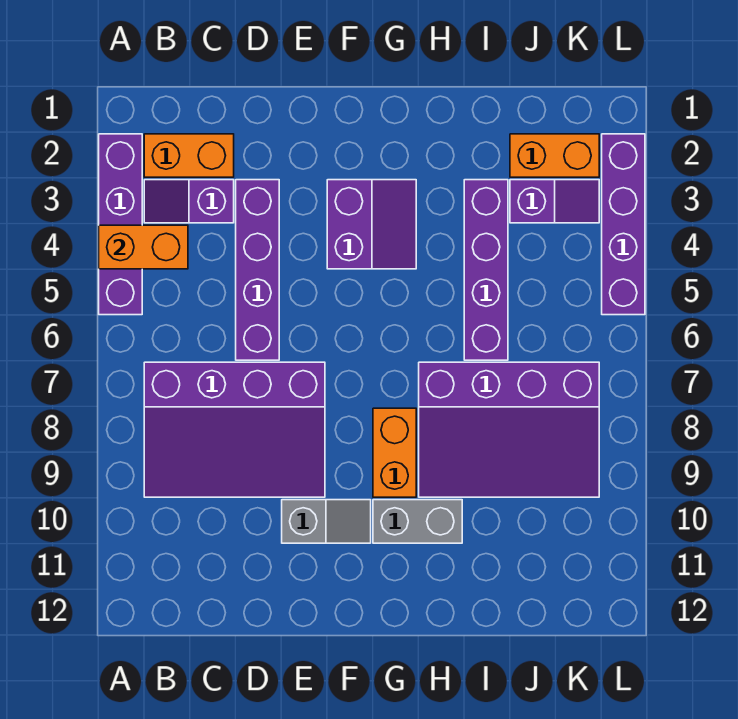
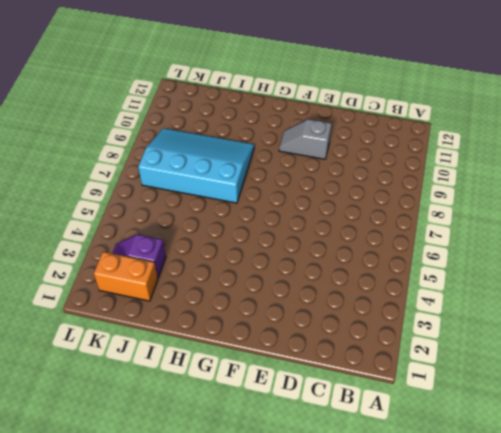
cyan 3x4 slope [138,128,254,203] -> purple 3x4 slope [419,362,599,497]
none -> purple 1x4 brick [99,134,142,315]
none -> orange 1x2 brick [144,134,234,177]
none -> purple 1x2 slope [144,180,234,223]

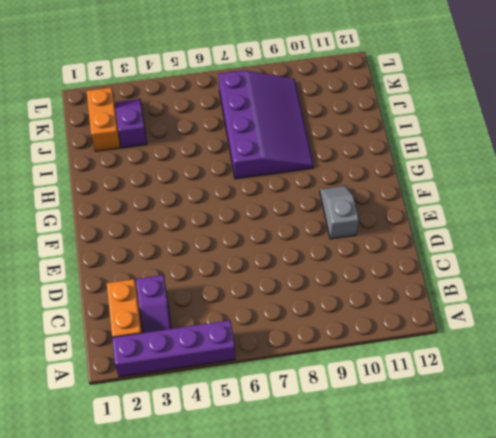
none -> purple 3x4 slope [144,362,325,497]
none -> purple 1x4 brick [236,180,279,360]
none -> purple 2x2 slope [327,180,416,269]

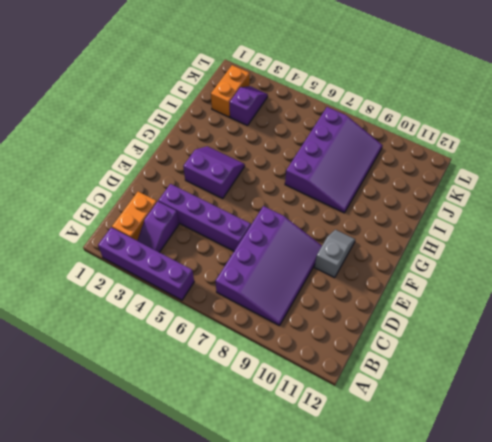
none -> orange 1x2 brick [373,408,416,497]
none -> grey 1x2 brick [373,500,462,543]
none -> purple 1x4 brick [464,180,508,360]

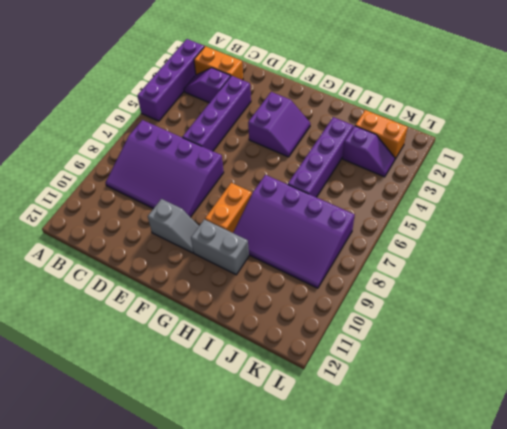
none -> purple 1x4 brick [602,134,645,315]
none -> orange 1x2 brick [99,225,188,269]

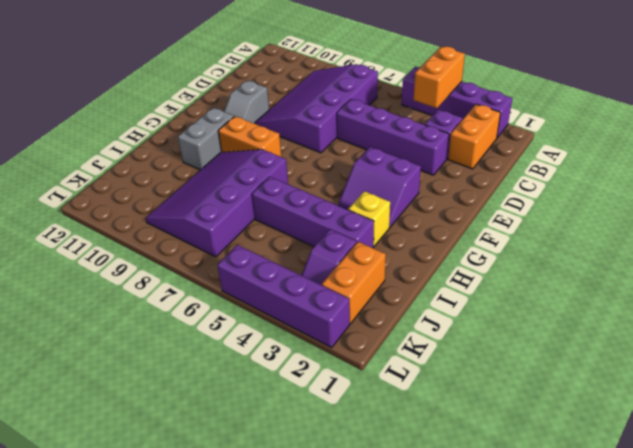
yellow 1x1 brick [348,191,390,246] -> none

